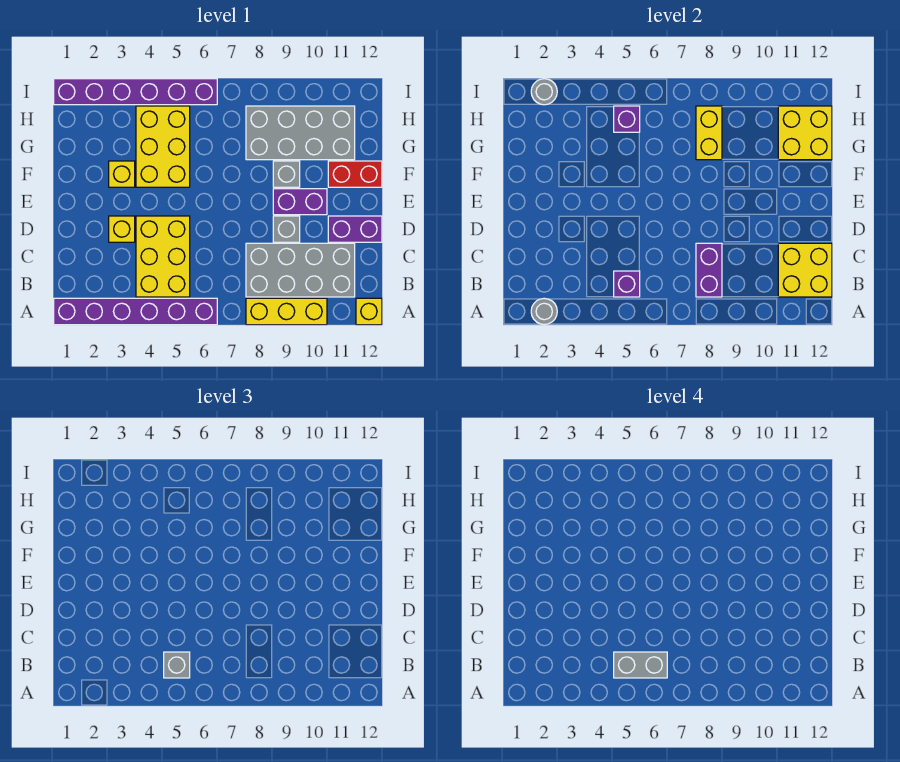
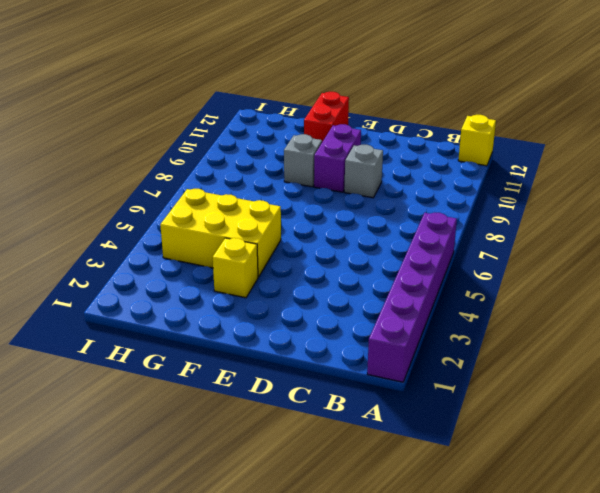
none -> yellow 1x3 brick [246,298,327,325]
none -> yellow 2x3 brick [136,216,190,297]
none -> grey 2x4 brick [246,243,355,297]

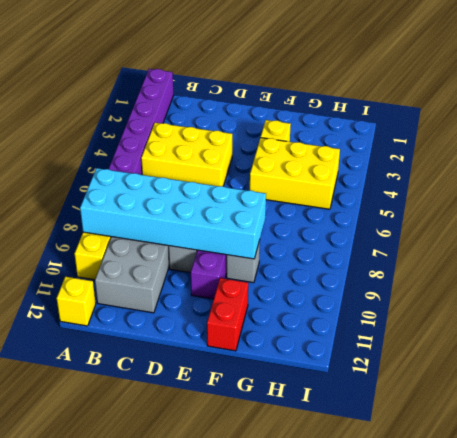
cyan 2x6 brick [80,168,266,259] -> purple 1x2 brick [696,243,722,297]
none -> yellow 1x1 brick [109,216,135,242]
none -> purple 1x2 brick [328,216,382,242]
none -> grey 2x4 brick [246,106,355,160]

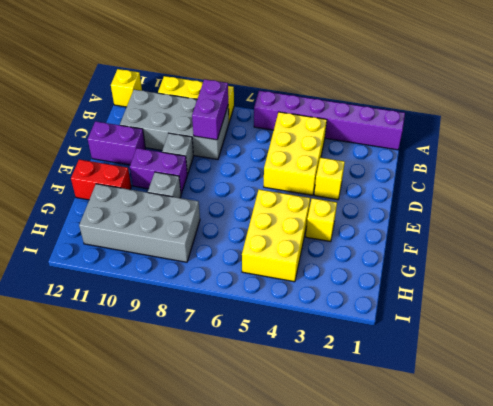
none -> purple 1x6 brick [54,79,217,105]
none -> grey 1x1 round brick [531,298,557,325]
none -> purple 1x1 brick [614,271,640,297]

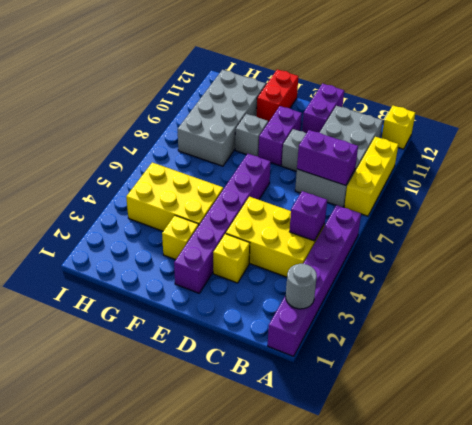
purple 1x6 brick [174,154,271,293] -> purple 1x6 brick moved to [54,79,217,105]
none -> yellow 2x2 brick [778,243,832,297]
none -> yellow 1x2 brick [696,106,722,160]
none -> yellow 2x2 brick [778,106,832,160]

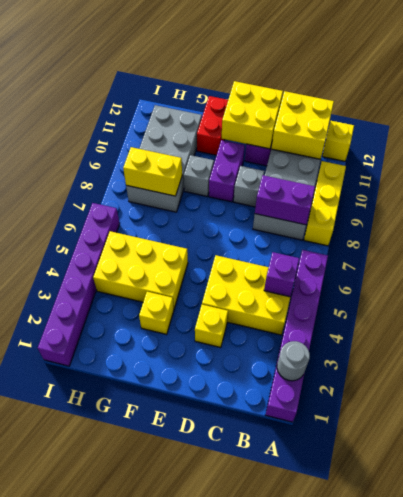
yellow 2x2 brick [222,81,283,149] -> yellow 2x2 brick moved to [778,106,832,160]
none -> purple 1x1 brick [614,106,640,132]
none -> grey 1x1 round brick [531,79,557,105]
none -> grey 1x1 brick [164,652,190,678]

